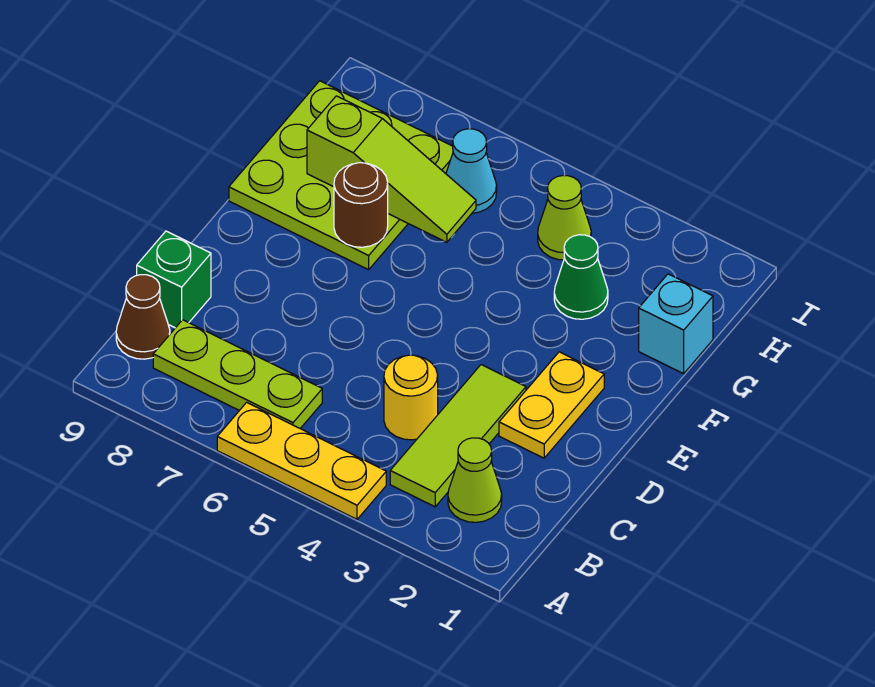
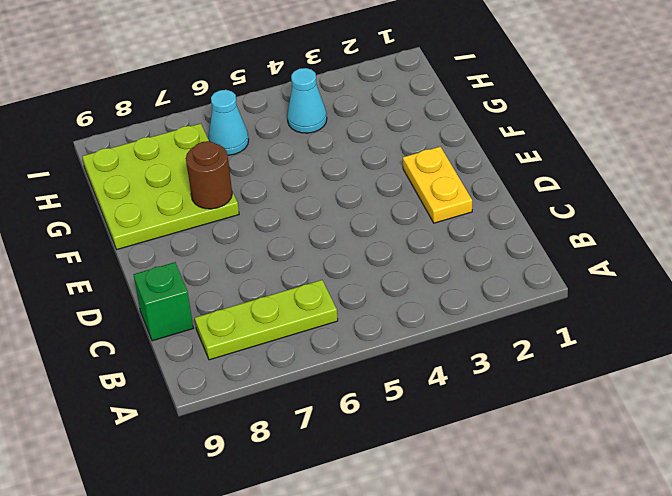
cyan 1x1 cone [287,68,327,133] -> lime 1x1 cone [538,175,591,260]
none -> yellow 1x3 plate [217,402,386,519]
none -> lime 1x1 cone [448,438,502,522]
none -> lime 1x3 tile [390,365,526,507]

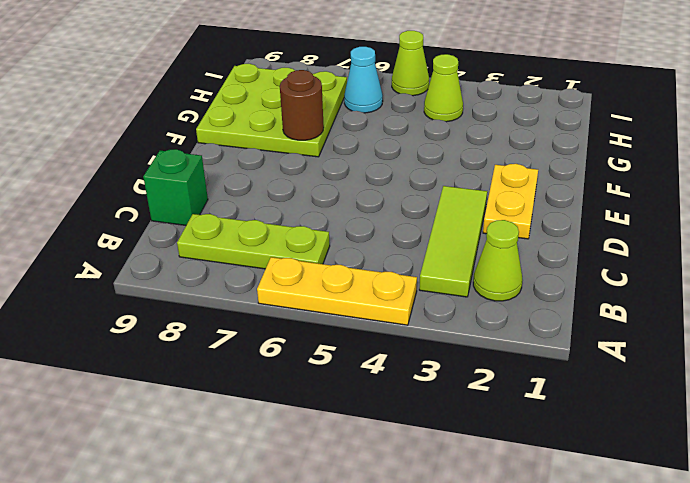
lime 1x1 cone [392,31,429,96] -> none
none -> brown 1x1 cone [116,275,170,359]
none -> yellow 1x1 round brick [384,355,438,440]
none -> cyan 1x1 brick [639,274,713,374]

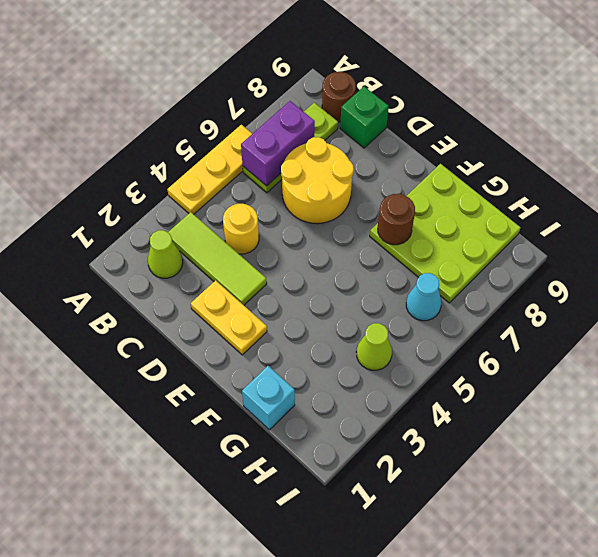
purple 1x2 brick [241,101,315,186] -> none
brown 1x1 round brick [322,72,356,122] -> brown 1x1 cone [116,275,170,359]
yellow 2x2 round brick [281,137,354,224] -> none
none -> green 1x1 cone [554,235,608,319]
none -> lime 1x3 slope [307,96,476,242]

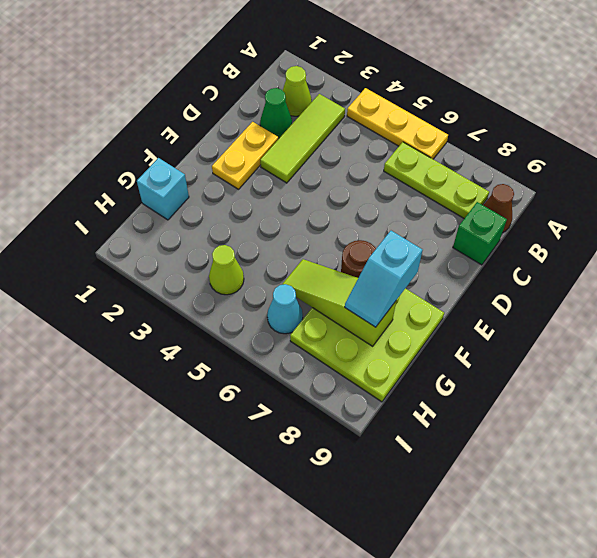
green 1x1 cone [260,88,292,138] -> green 1x1 cone moved to [554,235,608,319]
cyan 1x2 slope [345,231,423,327] -> none
none -> yellow 1x1 round brick [384,355,438,440]

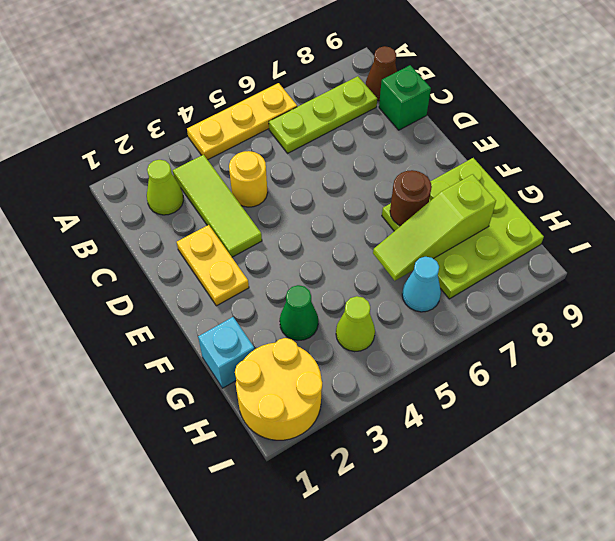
yellow 2x2 round brick [235,338,322,440] -> none

